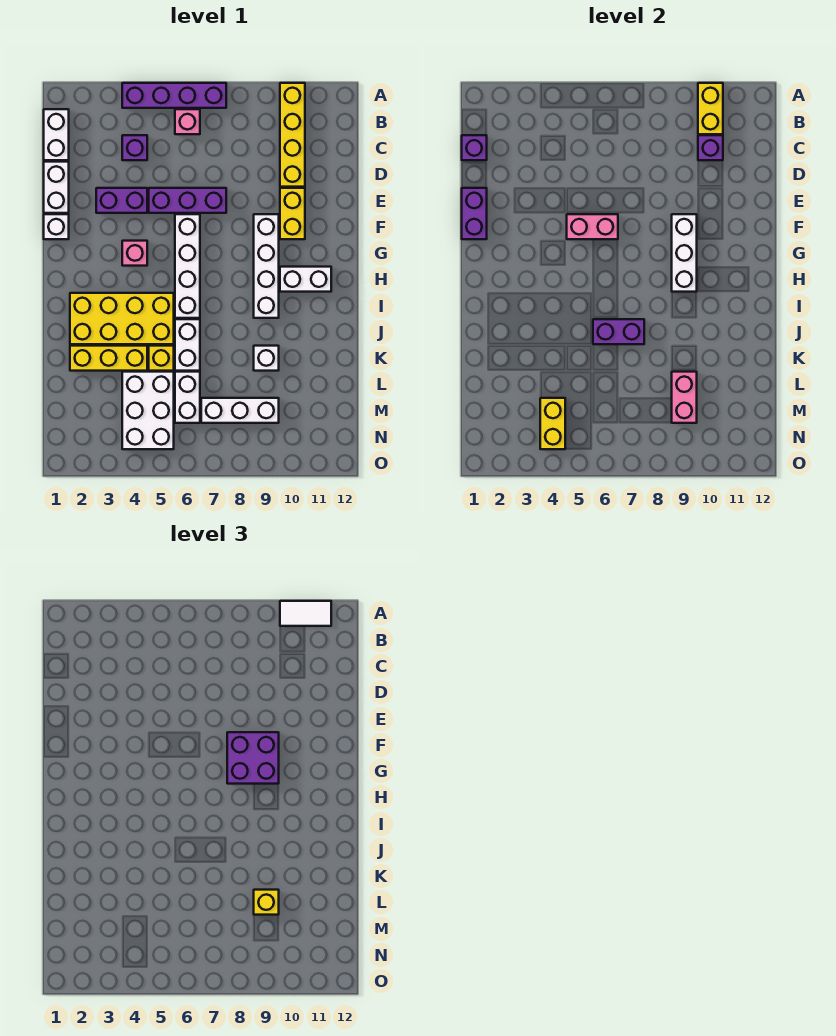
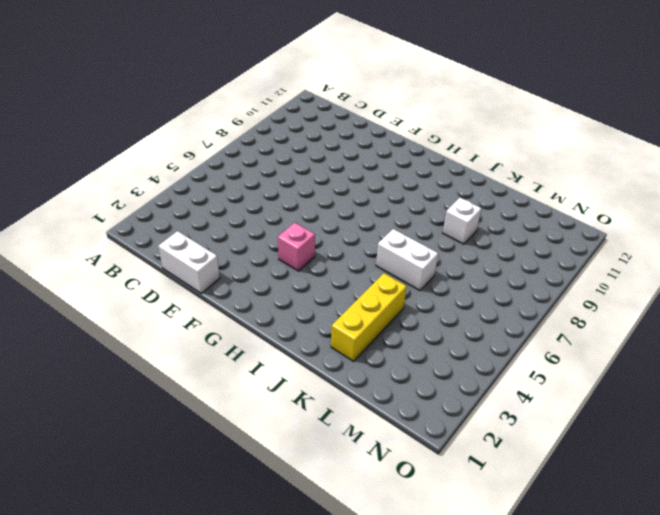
none -> purple 1x4 brick [122,83,226,108]
none -> yellow 1x4 brick [280,83,305,187]
none -> white 1x2 brick [44,109,69,160]
none -> pink 1x1 brick [175,109,200,134]

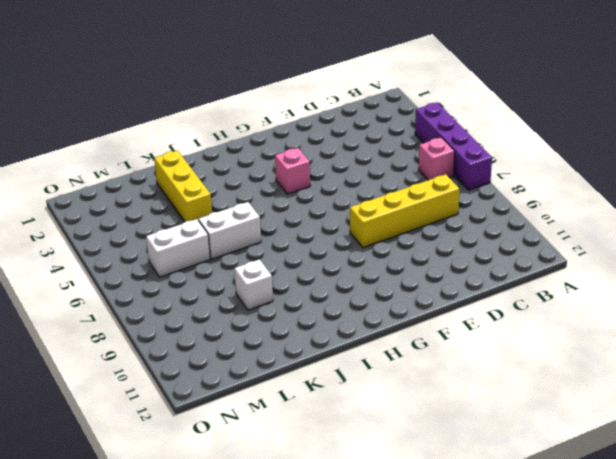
yellow 1x4 brick [350,174,459,248] -> yellow 1x4 brick moved to [280,83,305,187]
none -> white 1x2 brick [44,109,69,160]
none -> purple 1x1 brick [122,135,147,160]
none -> white 1x2 brick [44,162,69,213]
none -> purple 1x2 brick [96,188,147,213]

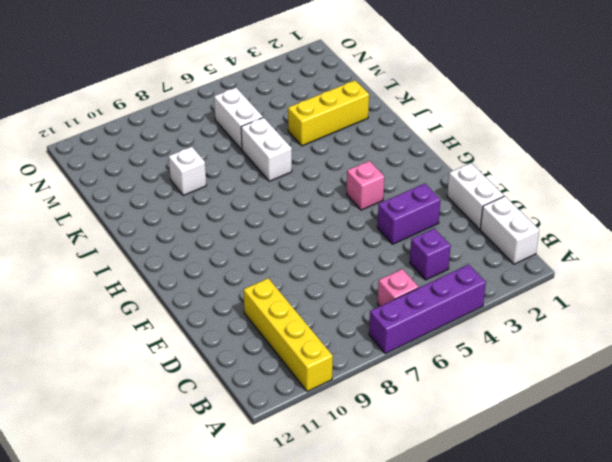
none -> purple 1x3 brick [149,188,226,213]
none -> yellow 1x2 brick [280,188,305,239]
none -> white 1x1 brick [44,214,69,239]
none -> white 1x4 brick [175,214,200,318]

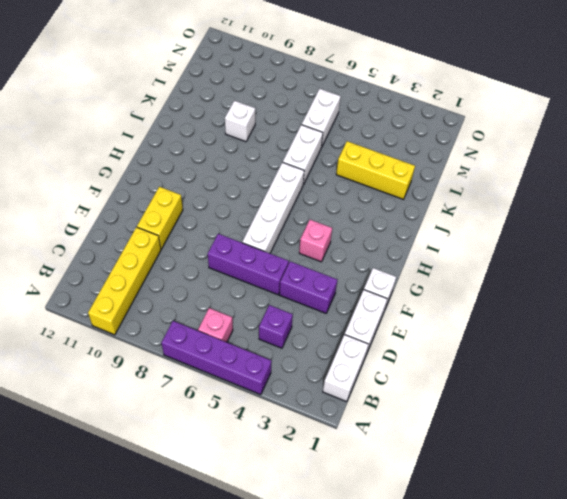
none -> white 1x4 brick [254,214,279,318]
none -> white 1x2 brick [280,267,331,292]
none -> yellow 2x4 brick [70,293,174,344]
none -> yellow 1x1 brick [149,346,174,371]

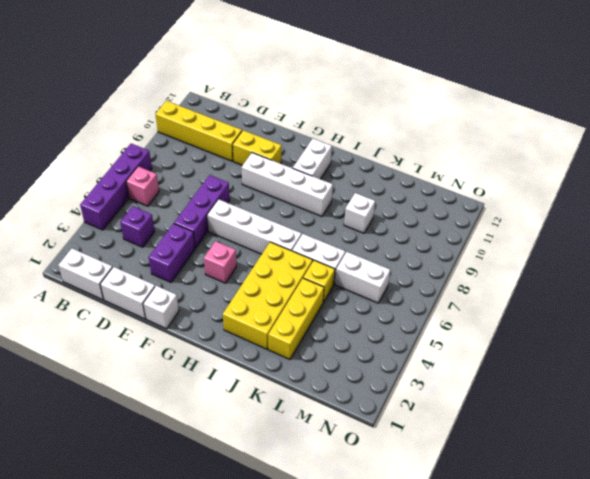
none -> white 2x3 brick [122,372,174,449]
none -> white 1x3 brick [201,398,279,423]
none -> yellow 1x2 brick [698,83,723,134]
none -> purple 1x1 brick [462,135,487,160]

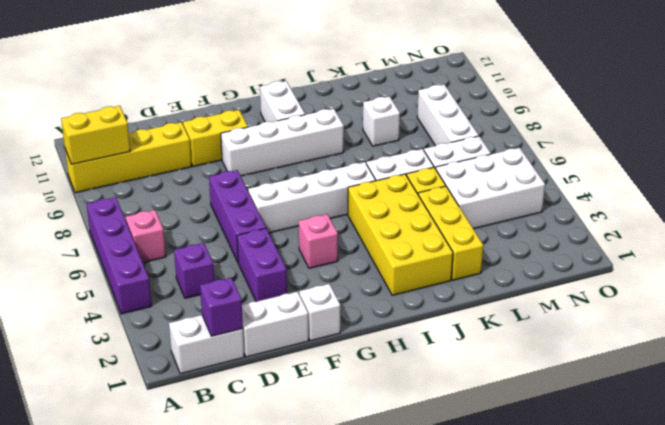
none -> purple 1x1 brick [698,135,723,160]
none -> purple 1x2 brick [462,188,487,239]
none -> pink 1x2 brick [567,214,618,239]
none -> white 1x3 brick [672,214,697,292]

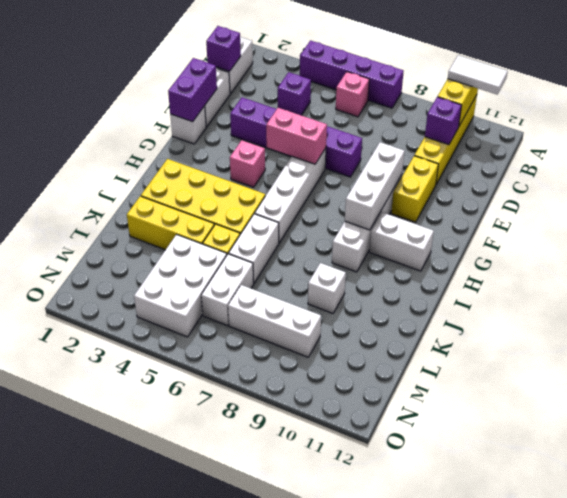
none -> purple 1x2 brick [593,319,644,344]
none -> pink 1x2 brick [672,372,697,423]
none -> yellow 1x2 brick [540,398,565,449]
none -> purple 2x2 brick [227,732,279,784]

